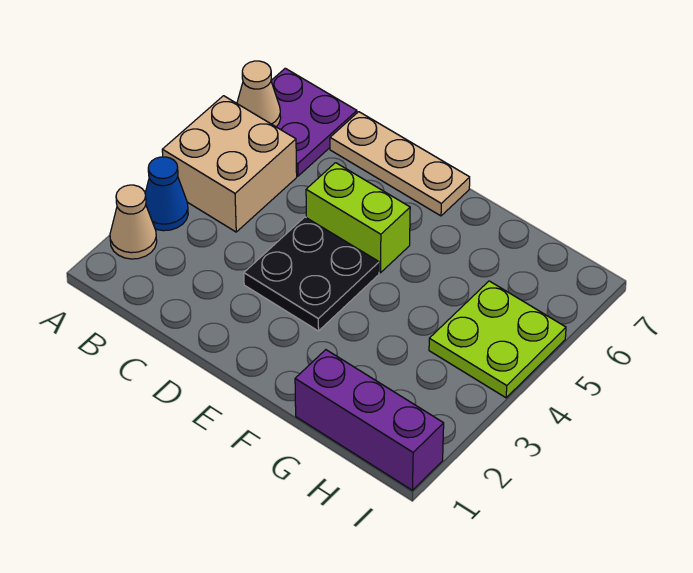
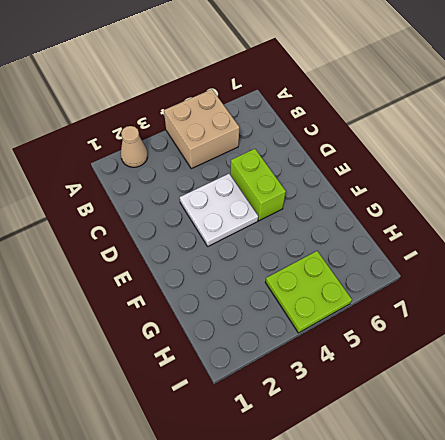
white 2x2 plate [180,174,258,246] -> black 2x2 plate [244,217,379,331]
none -> blue 1x1 cone [145,157,188,231]
none -> purple 2x2 plate [271,68,357,176]

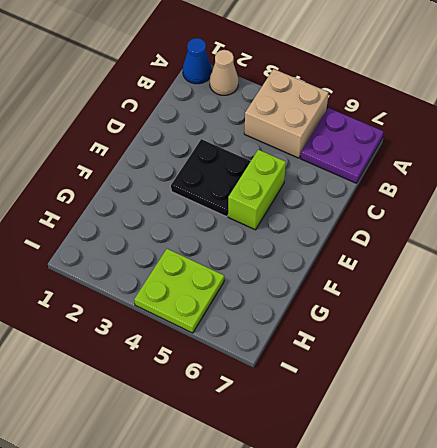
blue 1x1 cone [183,38,212,84] -> blue 1x1 cone moved to [145,157,188,231]
none -> tan 1x3 plate [330,112,470,216]
none -> purple 1x3 brick [295,350,444,490]

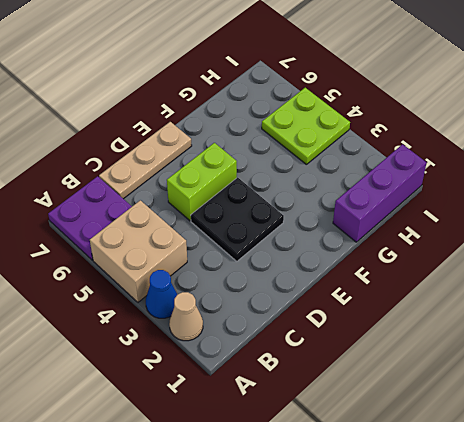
none -> tan 1x1 cone [237,61,281,127]

